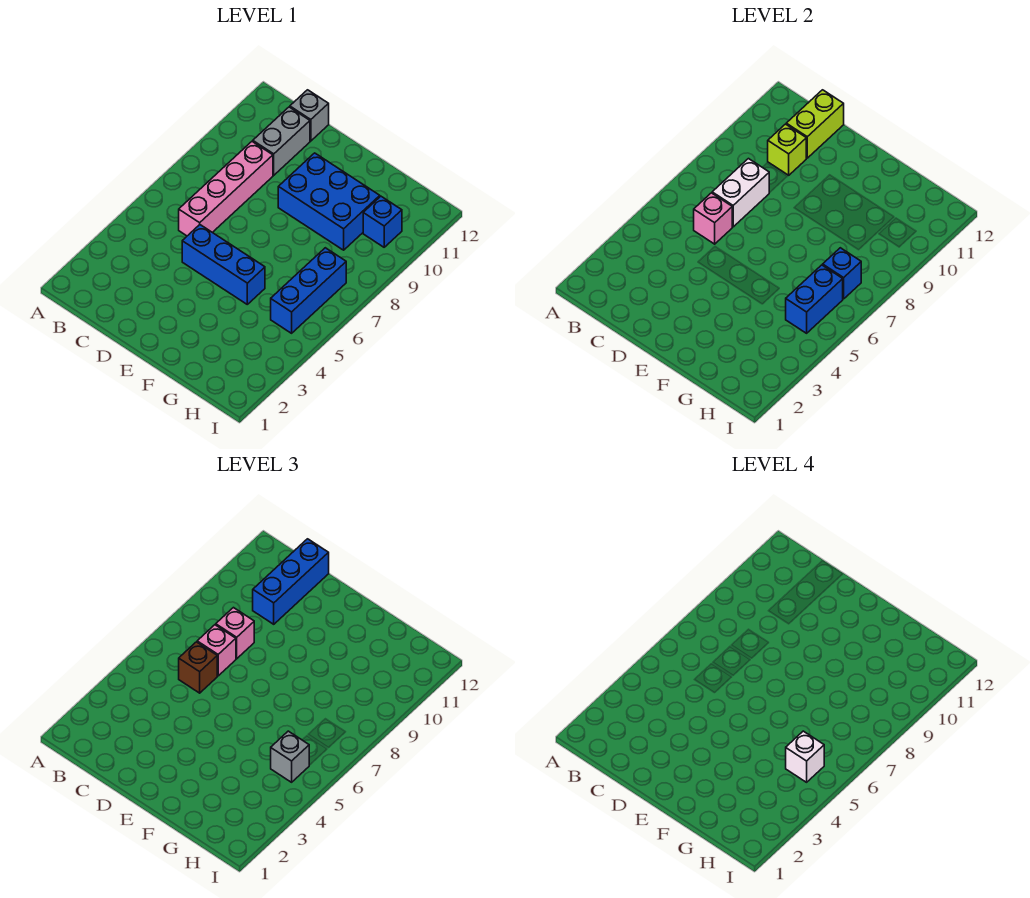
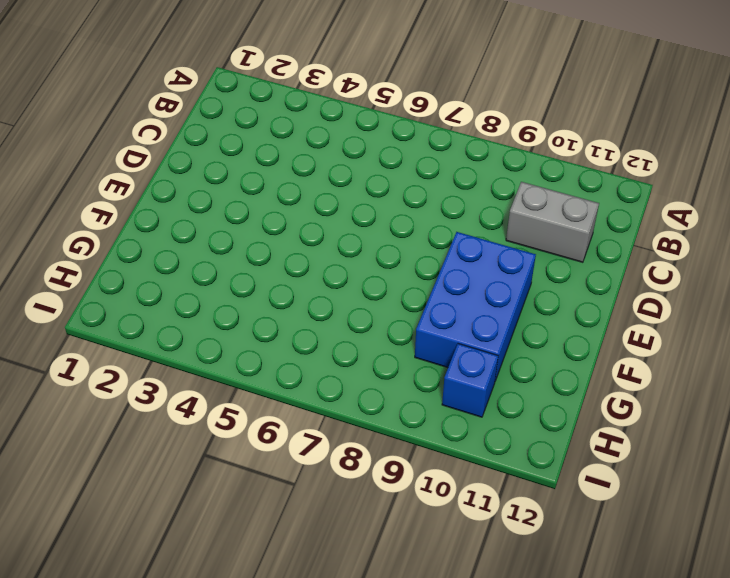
none -> pink 1x4 brick [179,141,273,236]
none -> grey 1x1 brick [290,90,329,141]
none -> blue 1x3 brick [182,225,265,304]

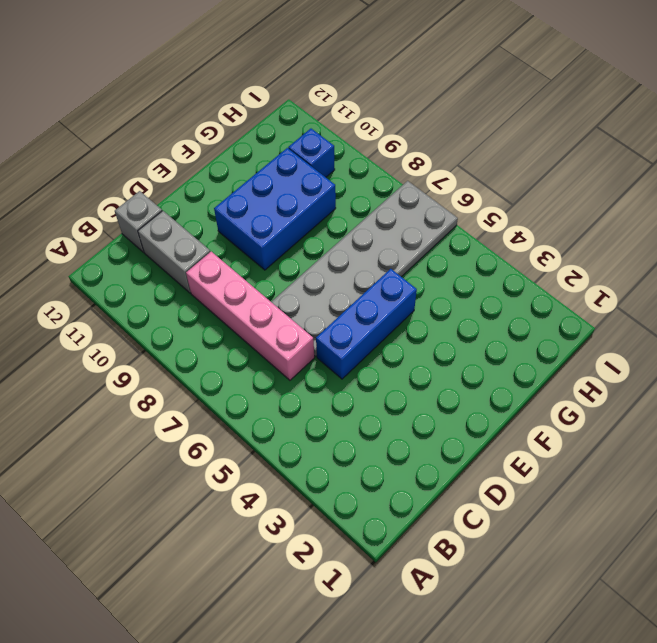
grey 2x6 plate [272,181,458,356] -> blue 1x3 brick [271,248,346,333]
none -> pink 1x1 brick [694,193,732,244]
none -> white 1x2 brick [712,159,769,227]
none -> lime 1x1 brick [768,124,806,175]

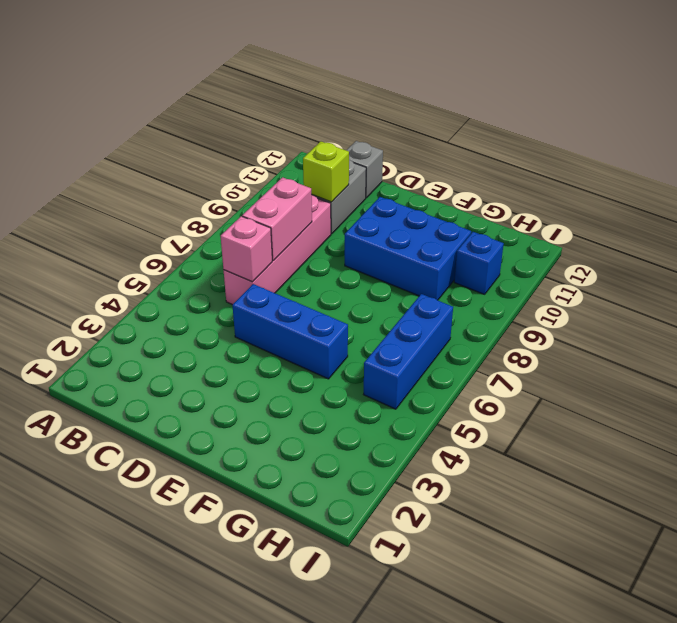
pink 1x2 brick [242,177,312,261] -> white 1x2 brick [712,159,769,227]
none -> lime 1x2 brick [786,90,844,158]
none -> blue 1x2 brick [786,265,843,333]
none -> blue 1x1 brick [823,248,861,299]

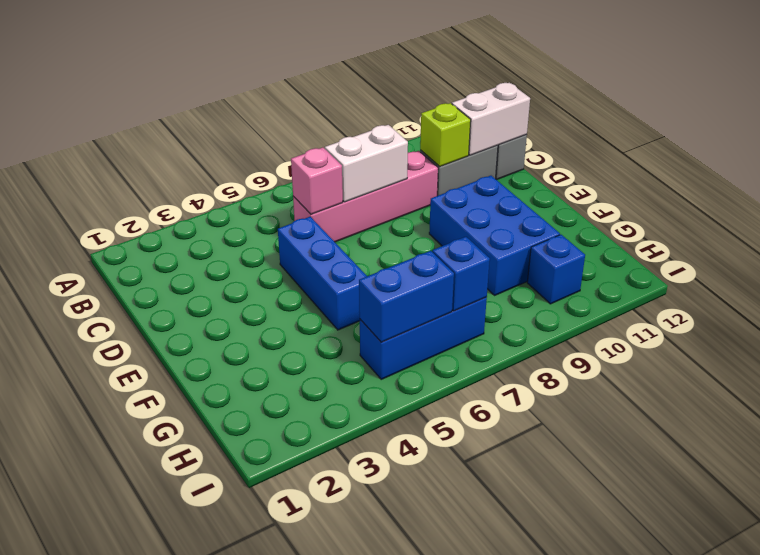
white 1x2 brick [452,83,530,155] -> lime 1x2 brick [786,90,844,158]
none -> brown 1x1 brick [179,642,217,693]
none -> pink 1x1 brick [197,625,236,676]
none -> pink 1x1 brick [216,608,254,659]

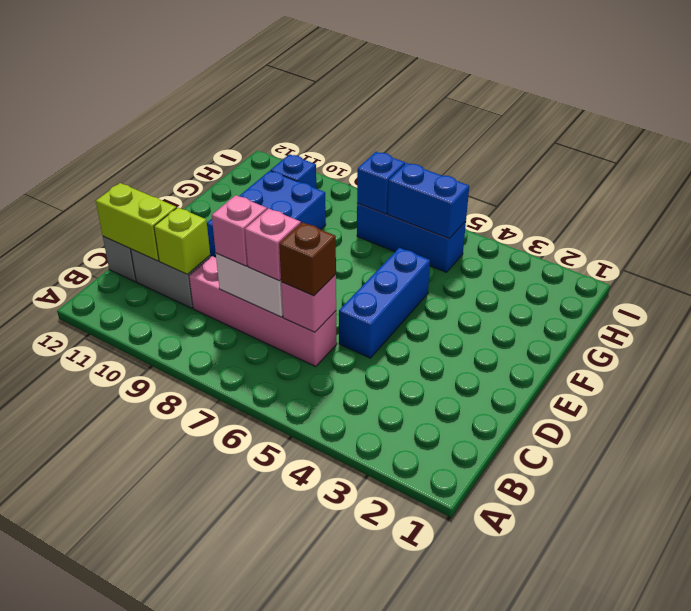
none -> blue 1x3 brick [253,539,329,624]
none -> grey 1x1 brick [271,731,309,782]
none -> white 1x1 brick [786,731,824,782]

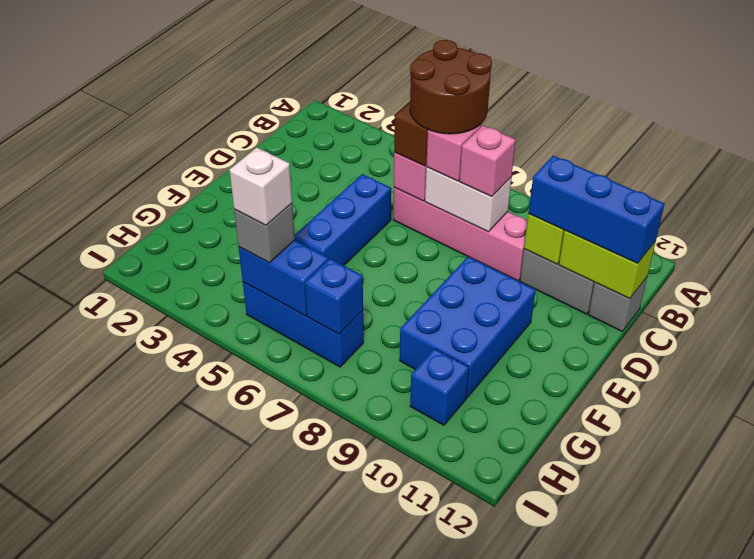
brown 2x2 round brick [410,40,492,134] -> none

